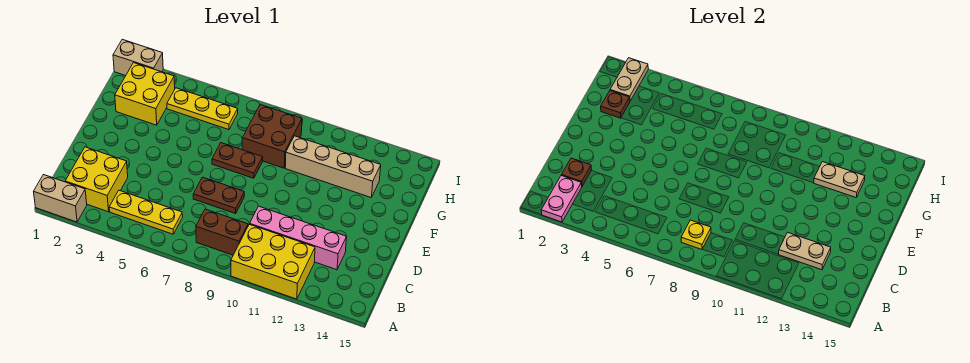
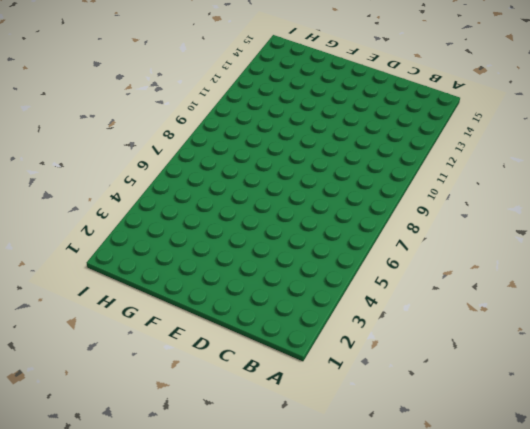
none -> tan 1x2 brick [34,175,87,222]
none -> yellow 2x3 brick [231,224,315,299]
none -> yellow 2x2 brick [65,147,128,212]

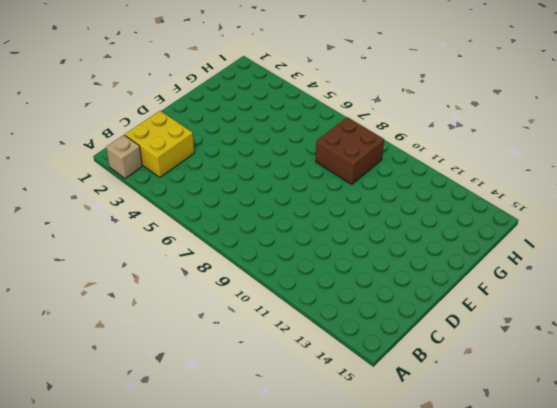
tan 1x1 brick [106,135,142,178] -> tan 1x2 brick [34,175,87,222]
none -> yellow 2x3 brick [231,224,315,299]
none -> yellow 1x3 plate [109,190,183,234]
none -> brown 1x2 brick [196,209,248,255]

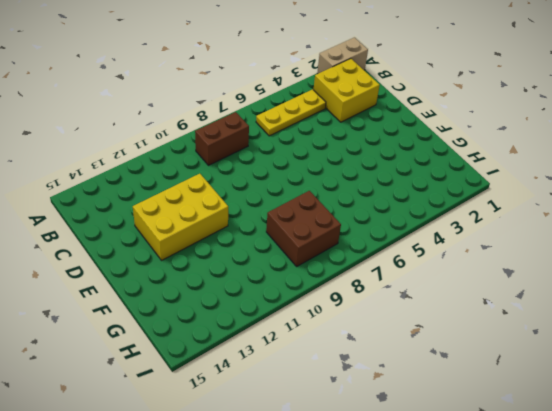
yellow 2x3 brick [133,174,228,260] -> yellow 2x3 brick moved to [231,224,315,299]
none -> pink 1x4 brick [250,206,346,270]
none -> brown 1x2 plate [193,177,244,214]
none -> brown 1x2 plate [212,143,263,178]

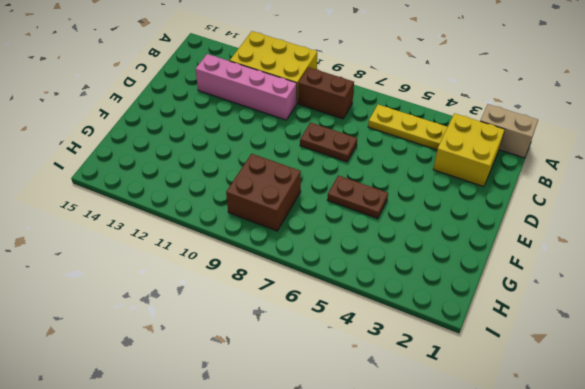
brown 1x2 plate [327,175,388,219] -> brown 1x2 plate moved to [212,143,263,178]
none -> yellow 2x2 brick [115,63,175,125]
none -> tan 1x4 brick [285,136,381,197]
none -> yellow 1x3 plate [167,88,238,130]

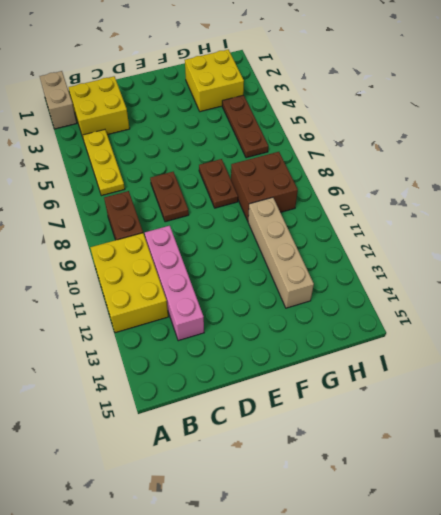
brown 1x3 plate [222,95,268,158] -> yellow 1x3 plate [167,88,238,130]
none -> tan 1x2 brick [113,39,163,76]
none -> pink 1x2 plate [541,175,582,222]
none -> yellow 1x1 plate [681,220,711,249]

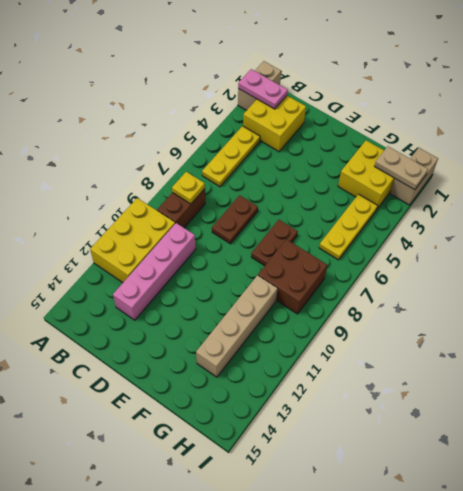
none -> brown 1x1 plate [562,158,591,186]
none -> tan 1x2 plate [779,232,831,270]
none -> brown 1x1 plate [601,91,630,118]

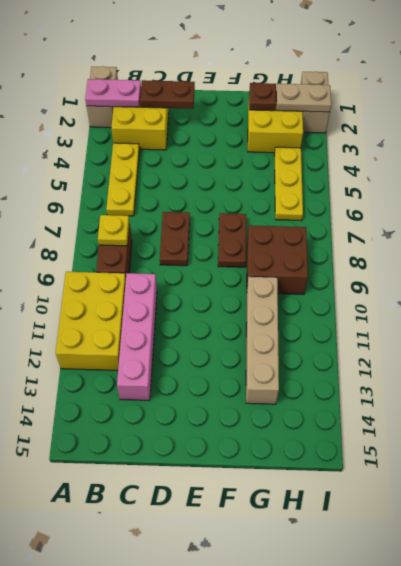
brown 1x2 plate [140,80,195,109] -> brown 1x1 plate [562,158,591,186]
none -> tan 1x2 plate [779,232,831,270]
none -> tan 1x2 plate [814,162,865,197]

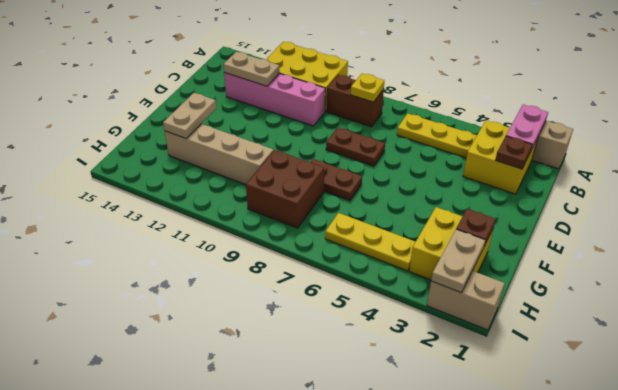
tan 1x2 plate [163,93,216,139] -> tan 1x2 plate turned to [814,162,865,197]

